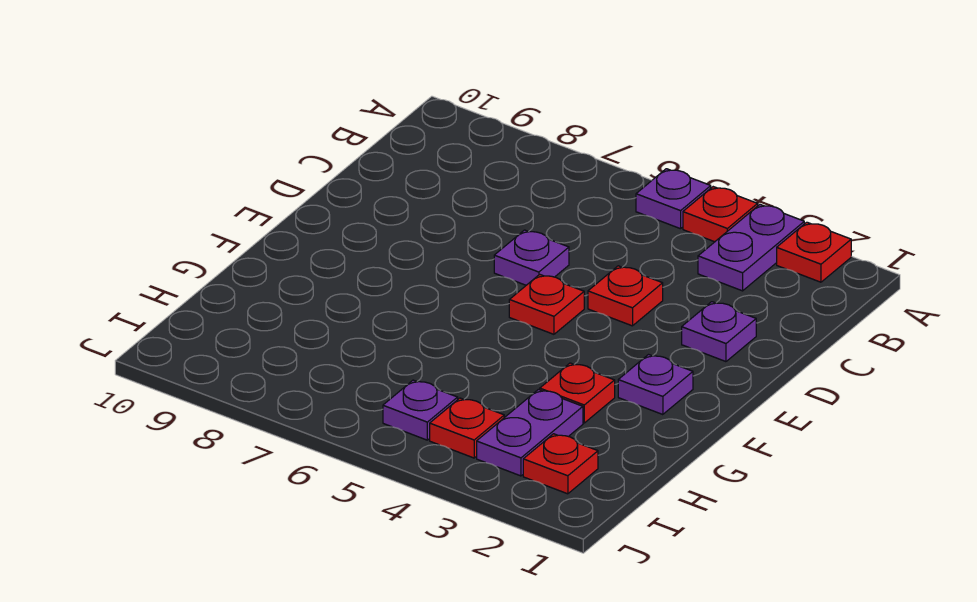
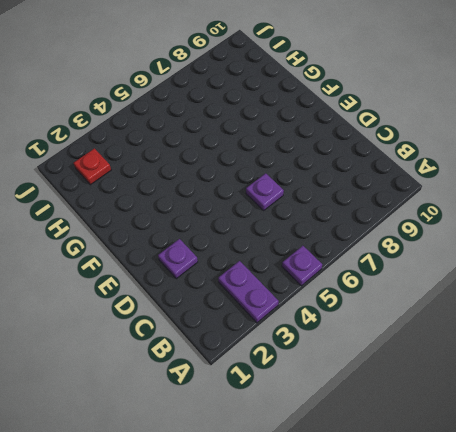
none -> red 1x1 plate [777,222,851,282]
none -> red 1x1 plate [683,187,758,242]
none -> red 1x1 plate [588,266,663,326]

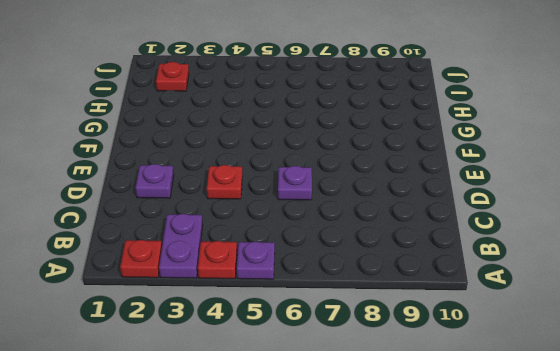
none -> red 1x1 plate [509,274,584,334]
none -> purple 1x1 plate [618,355,693,415]
none -> red 1x1 plate [540,363,615,423]

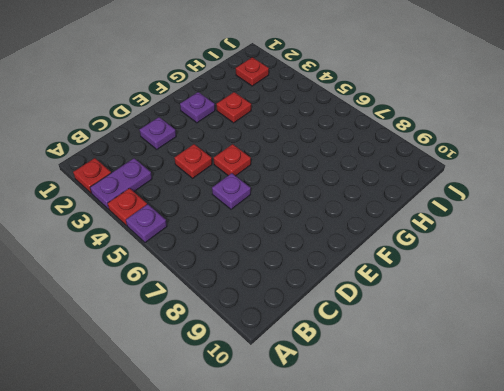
none -> purple 1x2 plate [477,389,583,476]
none -> red 1x1 plate [430,398,504,458]
none -> purple 1x1 plate [383,380,458,440]

